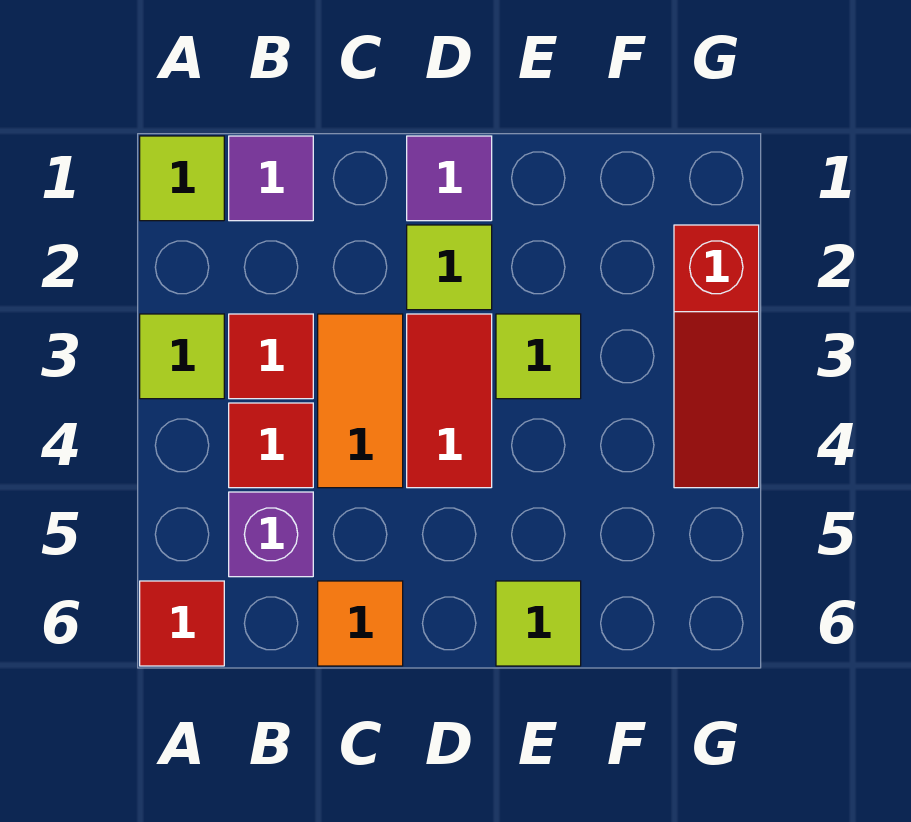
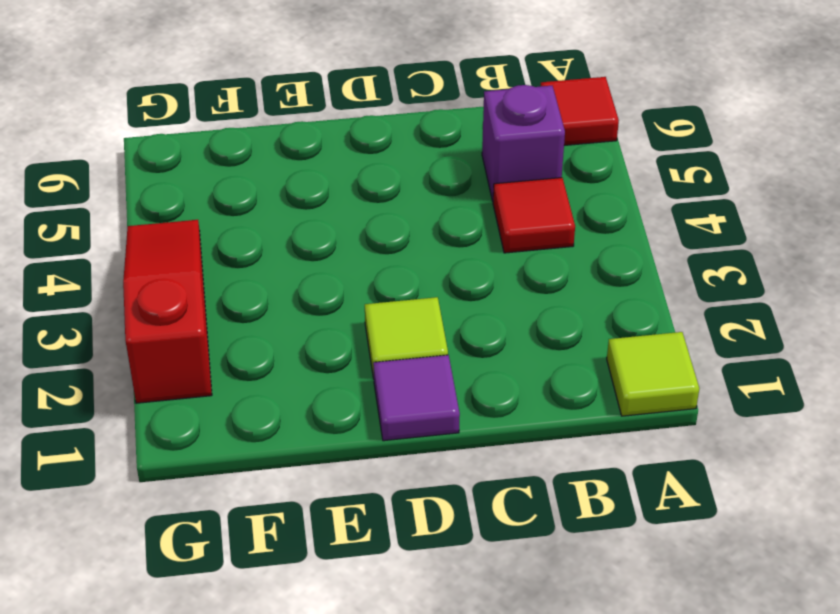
none -> lime 1x1 tile [140,314,224,399]
none -> purple 1x1 tile [229,136,313,221]
none -> red 1x1 tile [229,314,313,399]

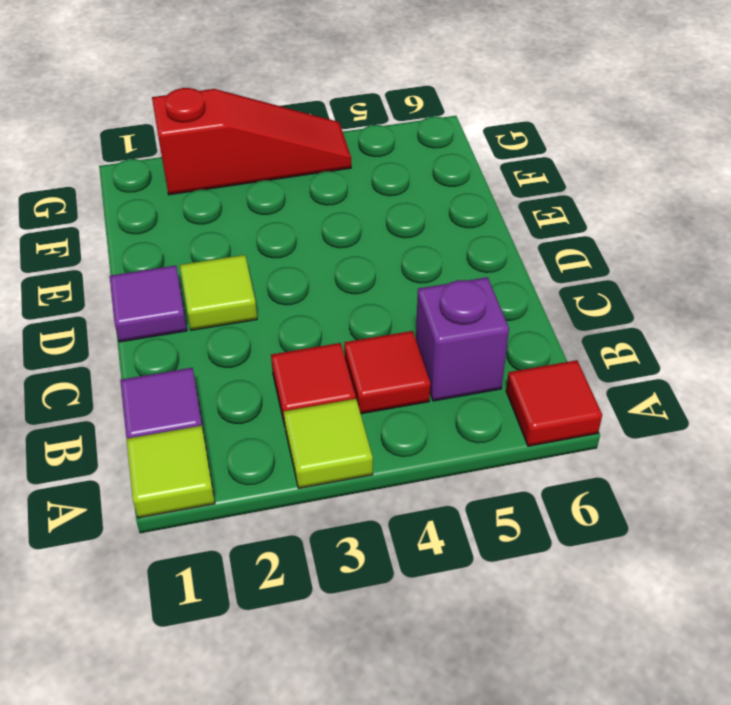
none -> orange 1x2 tile [318,314,403,488]
none -> orange 1x1 tile [318,581,403,666]
none -> red 1x2 tile [407,314,492,488]

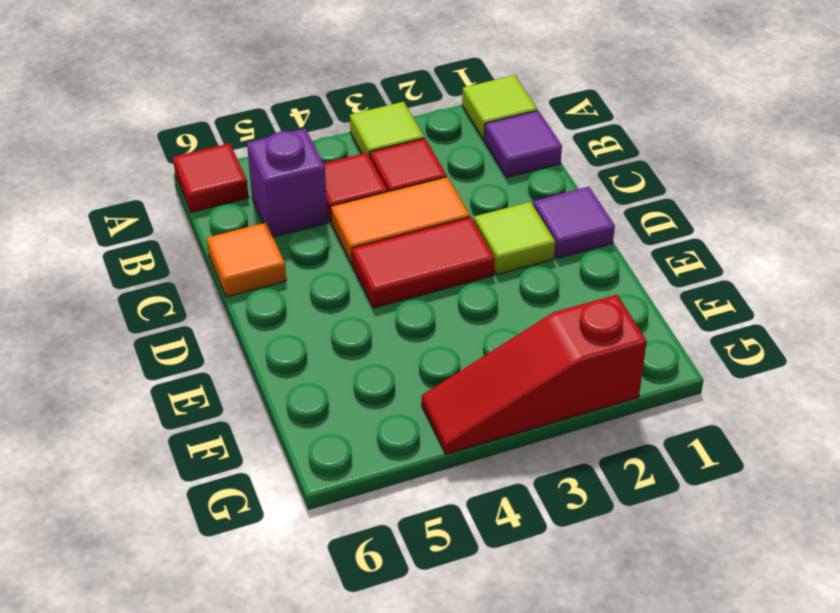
none -> lime 1x1 tile [496,314,581,399]
none -> lime 1x1 tile [496,581,581,666]

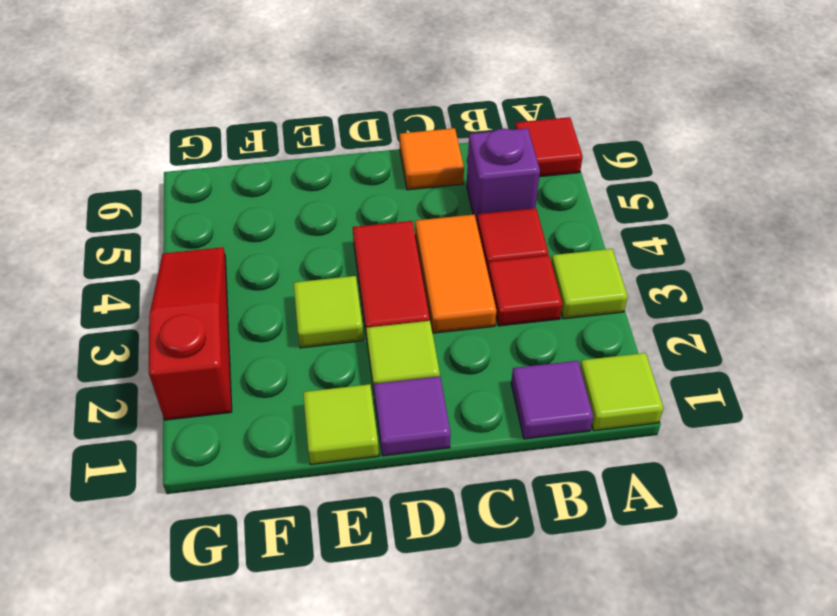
lime 1x1 tile [303,384,379,464] -> lime 1x1 tile moved to [496,581,581,666]

